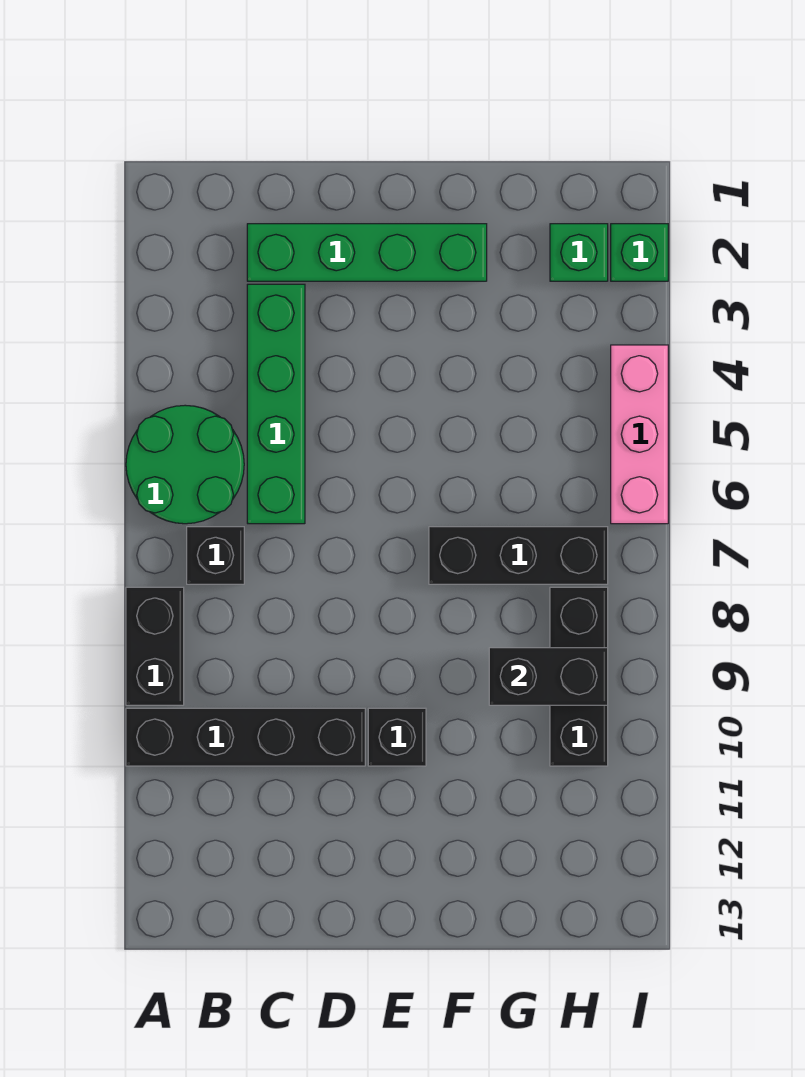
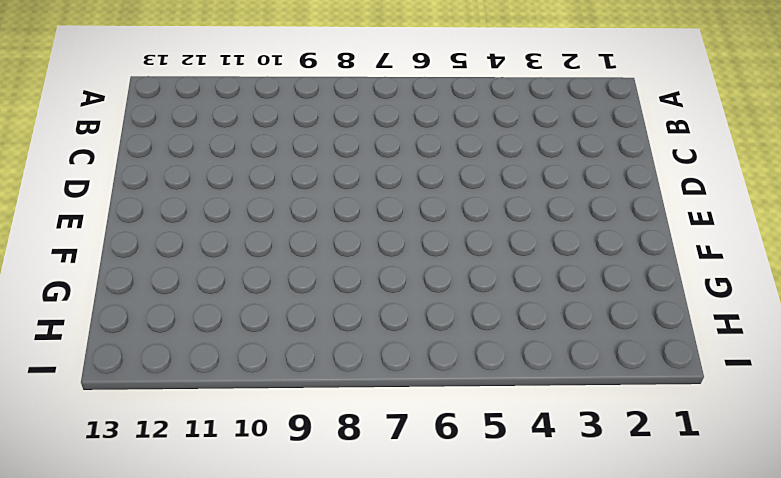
none -> green 2x2 round brick [126,405,244,524]
none -> black 1x2 brick [126,587,184,705]
none -> black 1x4 brick [126,708,365,766]

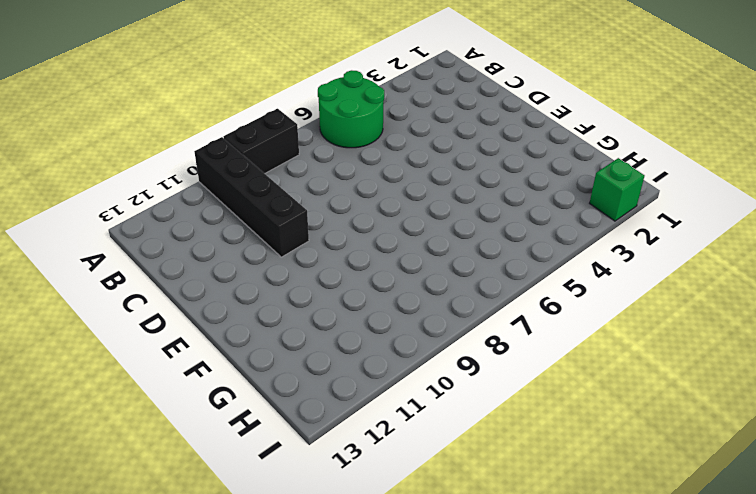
none -> black 1x1 brick [187,527,244,584]
none -> green 1x4 brick [247,224,487,281]
none -> green 1x4 brick [247,284,305,524]

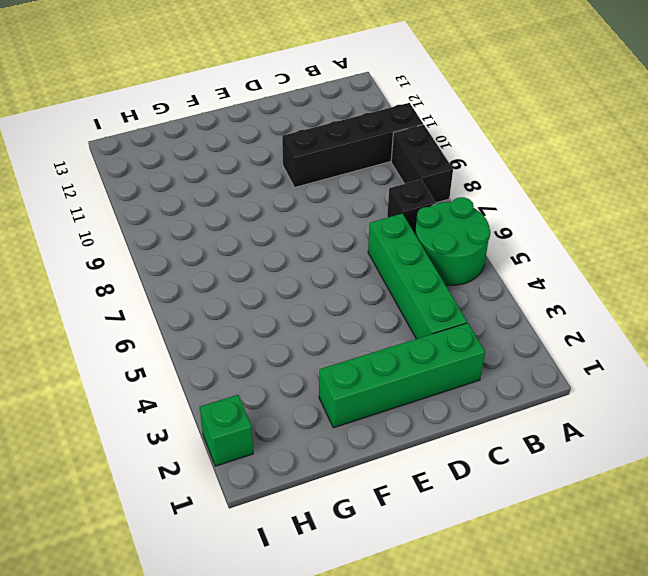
none -> black 1x1 brick [368,708,426,766]
none -> black 1x3 brick [429,527,608,584]
none -> green 1x1 brick [550,224,608,281]

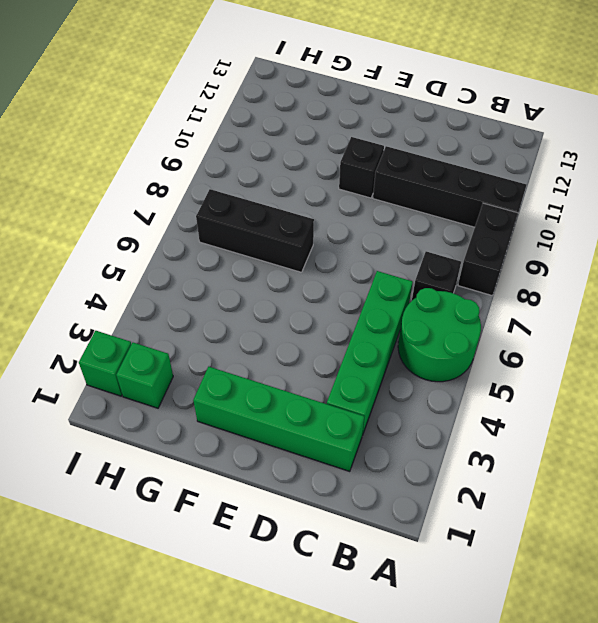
none -> black 1x3 brick [550,587,608,766]
none -> pink 1x3 brick [611,345,668,524]
none -> black 1x2 brick [489,648,608,705]

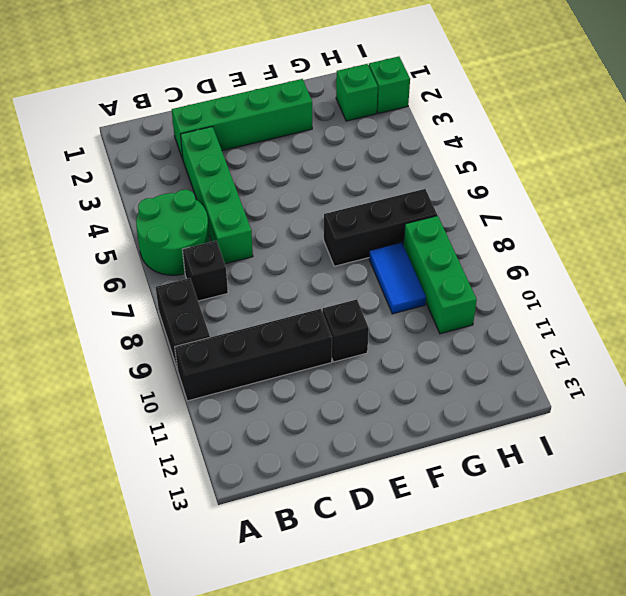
blue 1x2 tile [369,242,426,314] -> none
green 1x3 brick [403,216,477,334] -> black 1x3 brick [550,587,608,766]
none -> pink 1x3 brick [611,345,668,524]
none -> black 1x2 brick [489,648,608,705]

